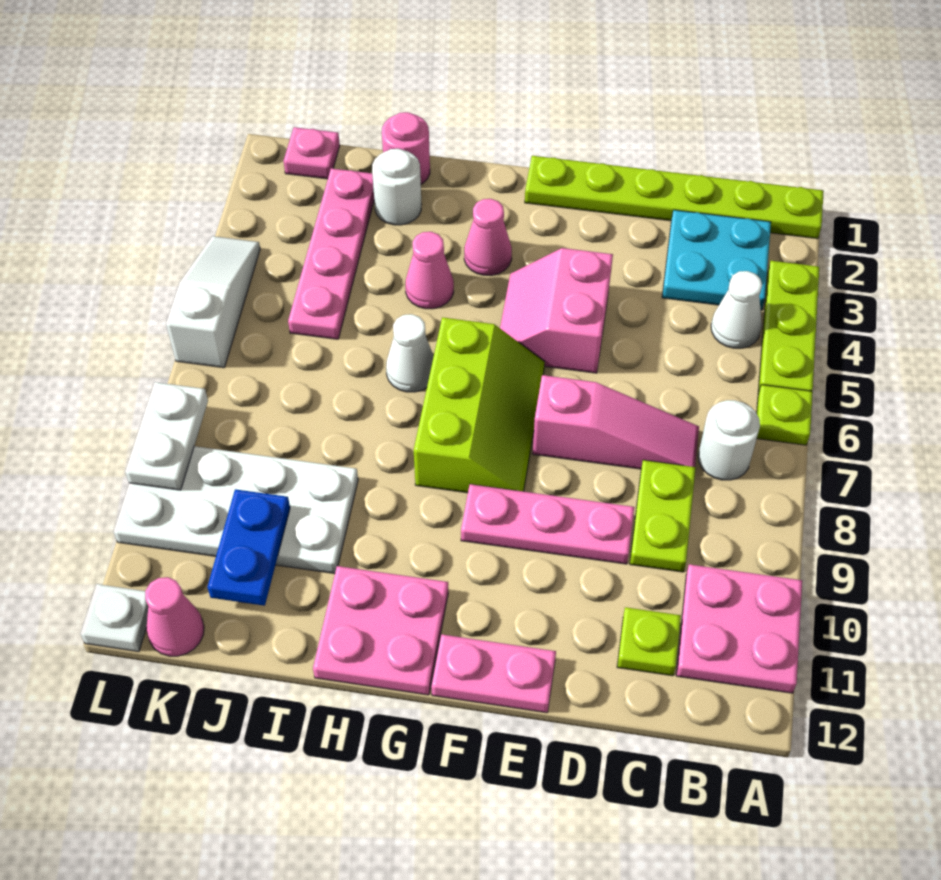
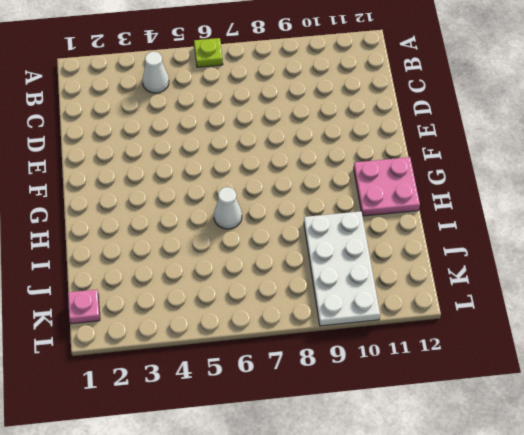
none -> lime 1x6 plate [525,156,824,239]
none -> lime 1x3 plate [758,261,819,394]
none -> pink 2x2 plate [676,564,802,693]

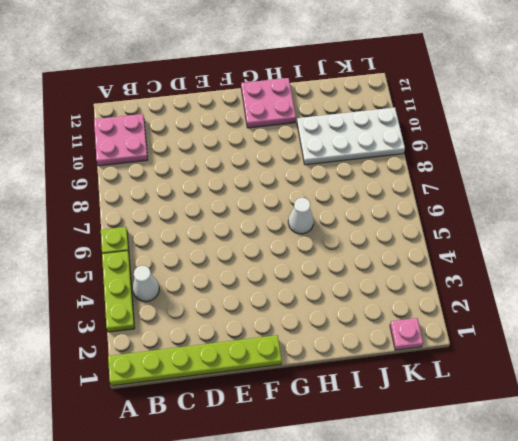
none -> cyan 2x2 plate [662,210,771,310]
none -> white 1x1 round brick [698,400,760,480]
none -> pink 1x3 slope [533,375,699,469]

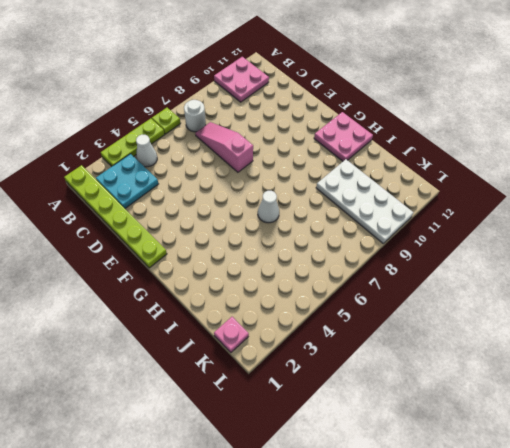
none -> lime 1x2 plate [630,460,696,572]
none -> lime 1x1 plate [617,607,681,676]
none -> pink 1x3 plate [461,484,634,564]

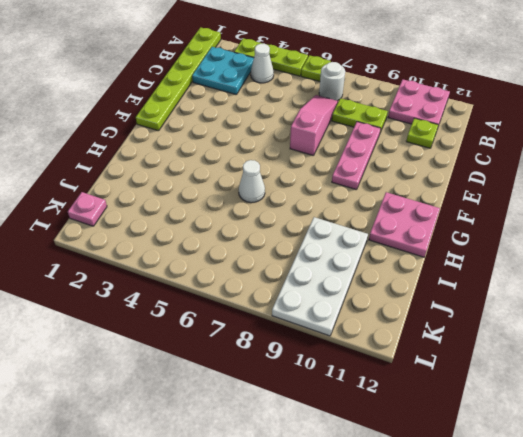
none -> pink 2x2 slope [500,248,613,373]
none -> pink 1x2 plate [431,634,556,713]
none -> lime 2x3 slope [414,317,545,493]

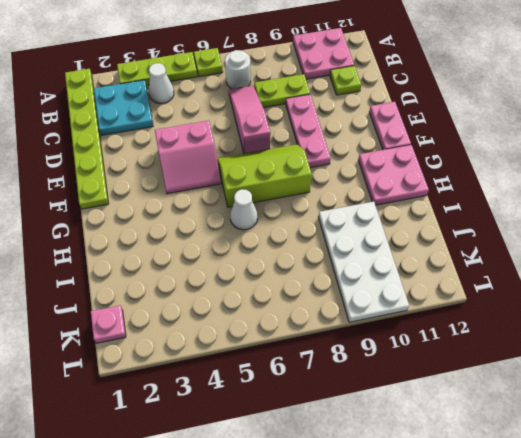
none -> pink 1x1 cone [464,199,512,275]
none -> pink 1x1 cone [405,232,454,309]
none -> pink 1x1 round brick [382,112,430,184]

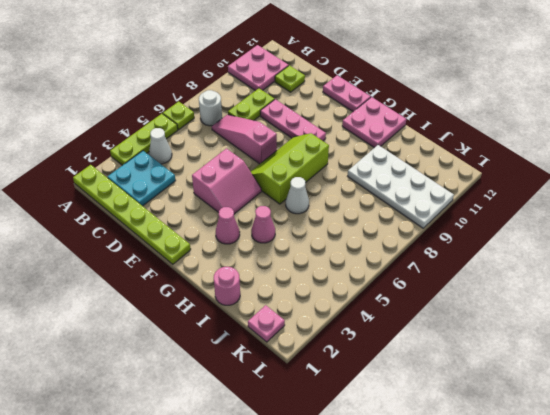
none -> white 1x1 round brick [372,149,422,225]
none -> pink 1x4 plate [288,168,374,339]
none -> pink 1x1 cone [145,577,204,656]

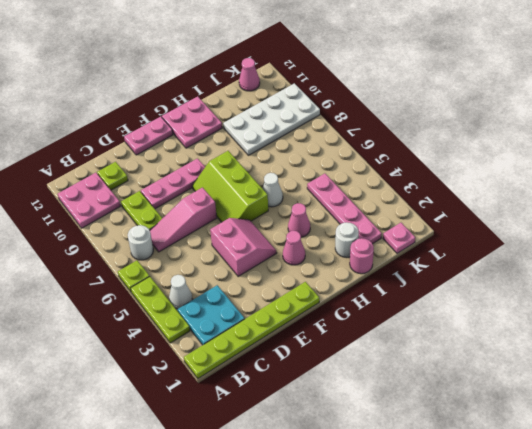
none -> white 1x3 slope [166,236,260,368]
none -> white 1x1 plate [80,584,148,652]
none -> blue 1x2 plate [207,489,290,606]

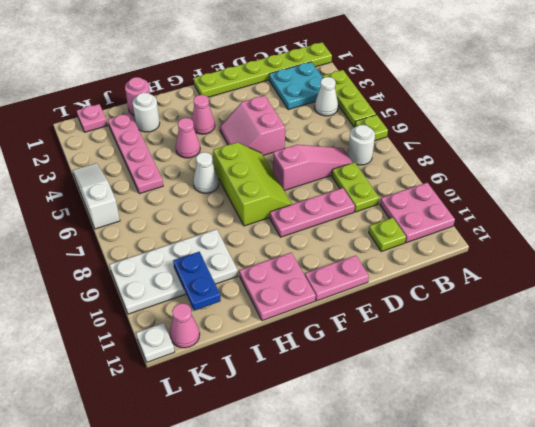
none -> white 1x2 plate [125,382,208,490]

